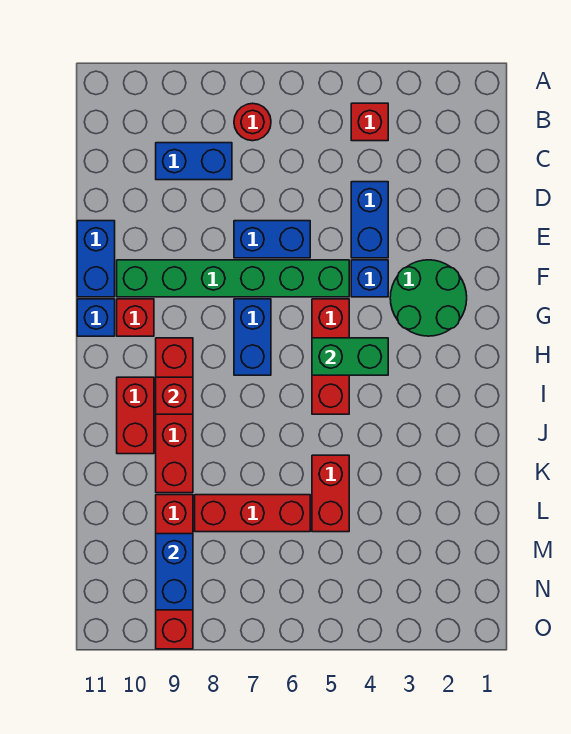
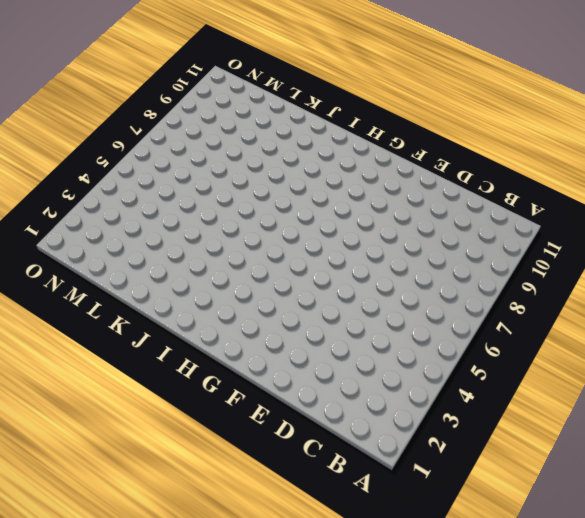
none -> red 1x1 brick [351,103,388,141]
none -> red 1x1 round brick [234,103,271,141]
none -> blue 1x2 brick [156,143,232,180]

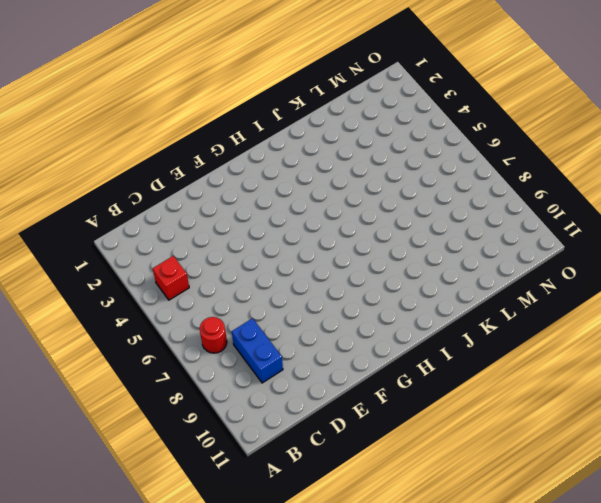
none -> blue 1x2 brick [351,182,388,258]
none -> blue 1x2 brick [234,221,310,258]
none -> blue 1x2 brick [77,221,115,297]

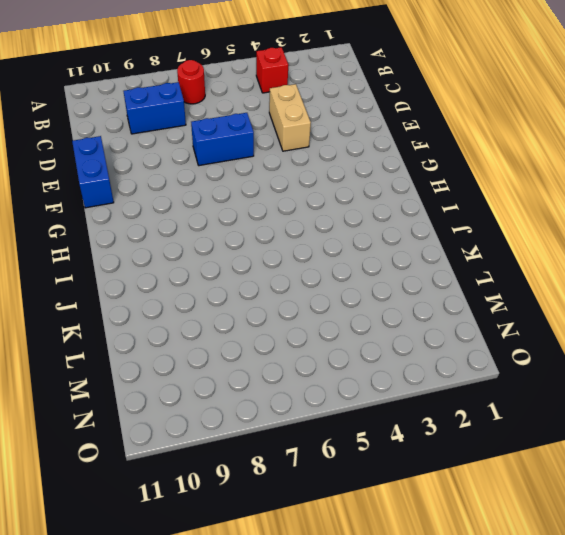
tan 1x2 brick [269,84,311,151] -> blue 1x2 brick [351,182,388,258]
none -> green 2x2 round brick [390,260,467,336]
none -> blue 1x1 brick [351,260,388,297]
none -> green 1x6 brick [117,260,349,297]

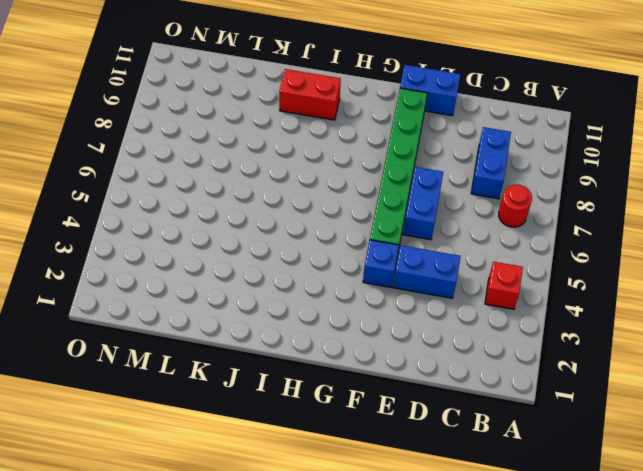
none -> green 2x2 round brick [390,260,467,336]
none -> red 1x3 brick [312,299,349,414]
none -> blue 1x2 brick [234,299,271,375]

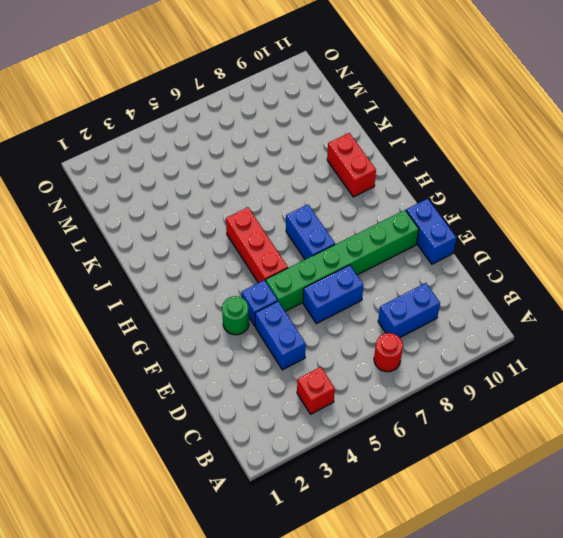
green 1x1 round brick [222,296,249,335] -> green 2x2 round brick [390,260,467,336]
none -> red 1x1 brick [117,299,154,336]
none -> blue 1x1 brick [77,299,115,336]
none -> red 1x4 brick [156,338,193,493]

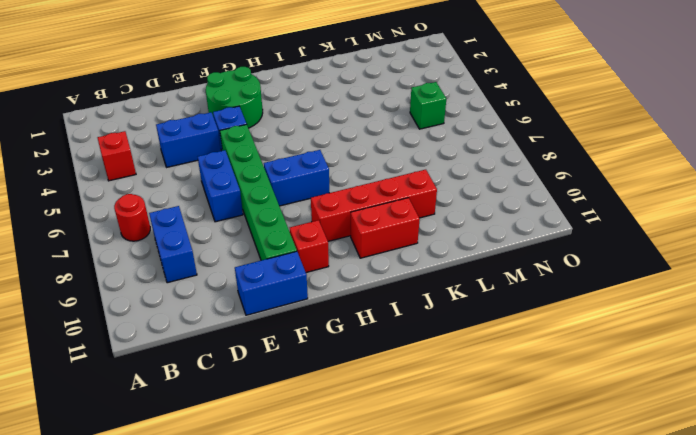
green 1x1 brick [410,82,446,129] -> none
none -> red 1x3 brick [312,299,349,414]
none -> blue 1x1 brick [77,299,115,336]
none -> red 1x2 brick [312,455,349,532]

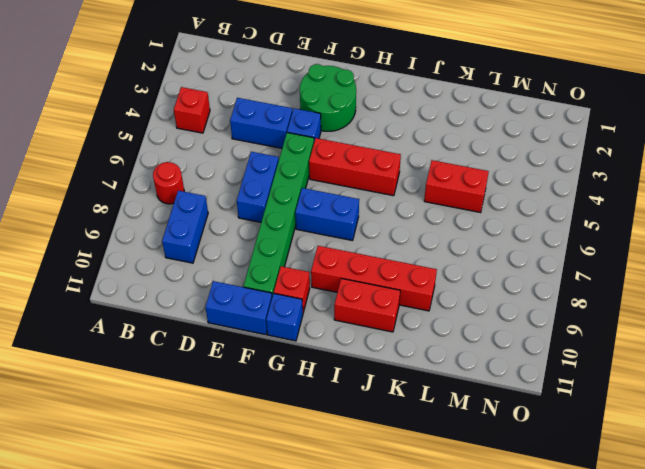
none -> red 1x3 brick [195,495,310,532]
none -> red 1x4 brick [156,495,193,649]
none -> green 1x2 brick [312,338,388,375]

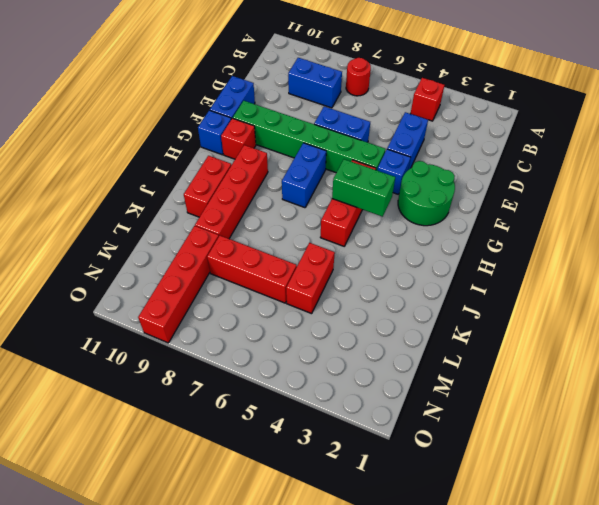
none -> red 1x1 brick [156,377,193,414]
none -> blue 1x2 brick [156,534,193,610]

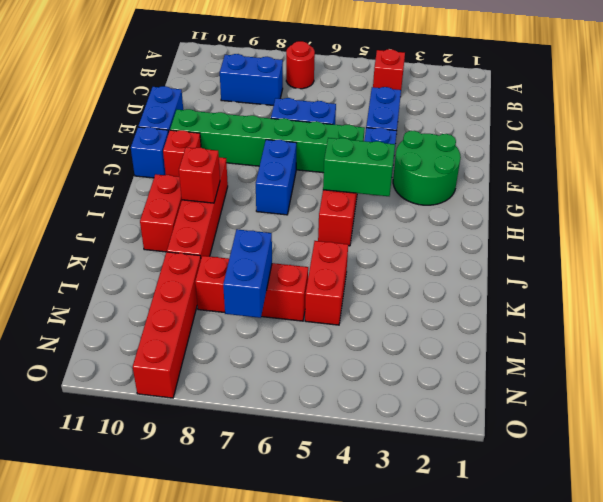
blue 1x2 brick [223,229,272,318] -> blue 1x2 brick moved to [156,534,193,610]

